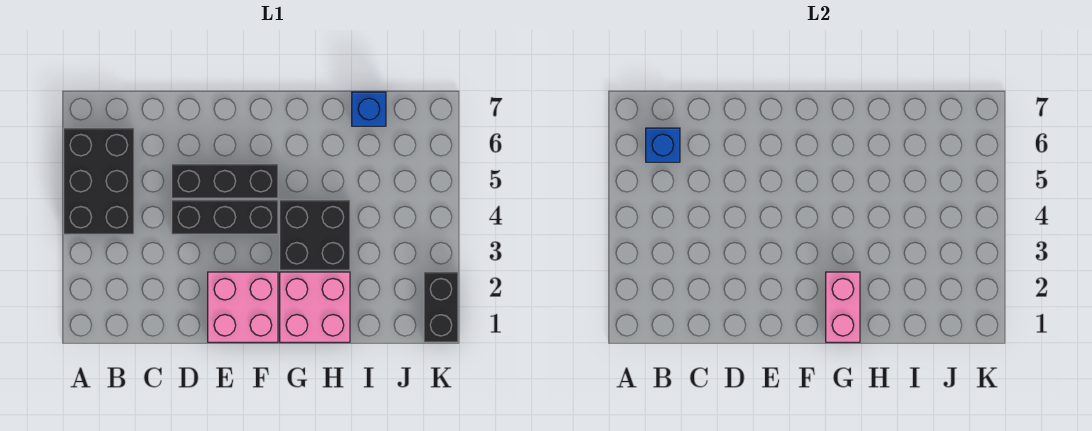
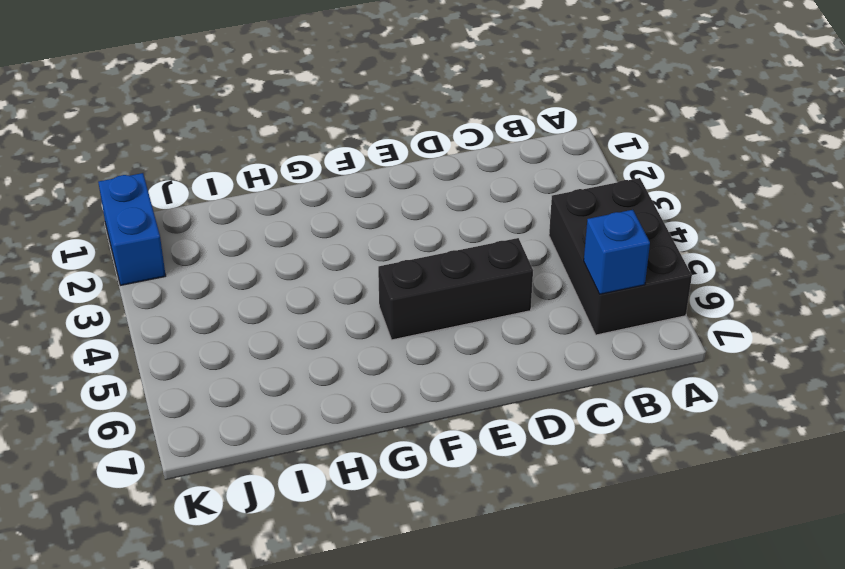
blue 1x2 brick [98,173,166,285] -> black 1x2 brick [424,272,458,342]
none -> black 1x3 brick [172,200,278,234]
none -> pink 2x2 brick [208,272,278,342]

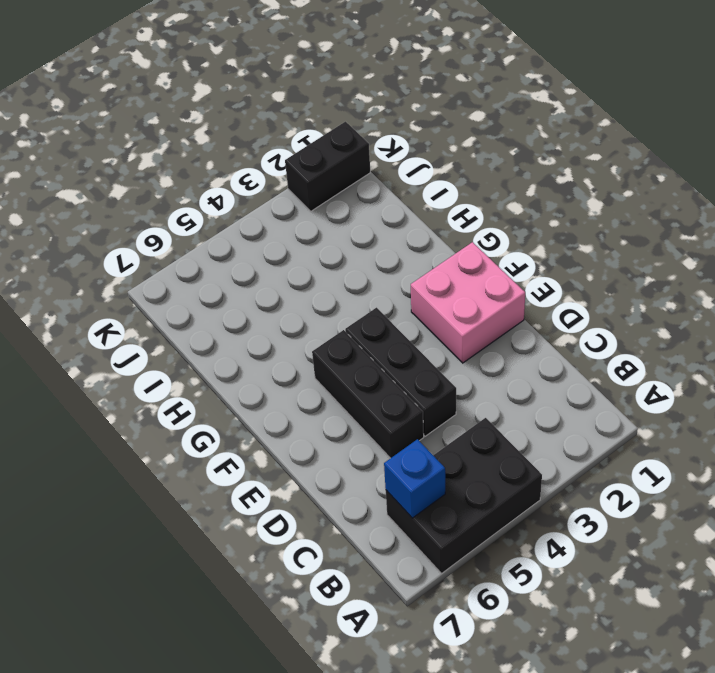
none -> pink 2x2 brick [280,272,350,342]
none -> black 2x2 brick [280,200,350,270]

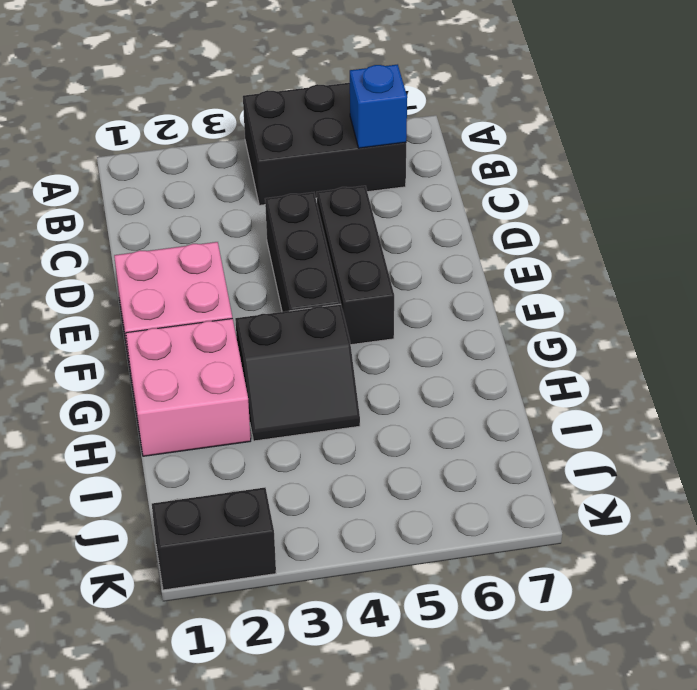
black 2x2 slope [235,304,360,441] -> black 2x2 brick [280,200,350,270]
none -> blue 1x1 brick [352,92,386,126]
none -> pink 1x2 brick [826,272,860,342]

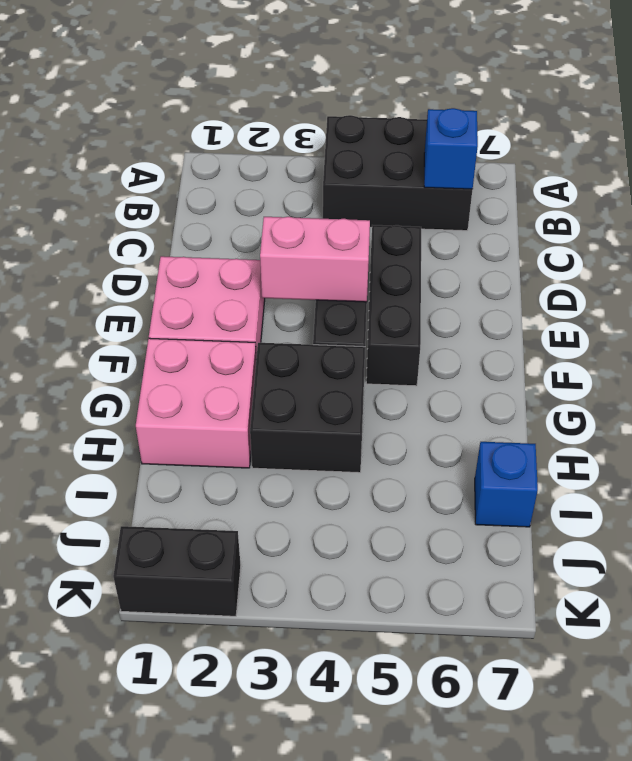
pink 1x2 brick [260,217,370,302] -> pink 1x2 brick moved to [826,272,860,342]

